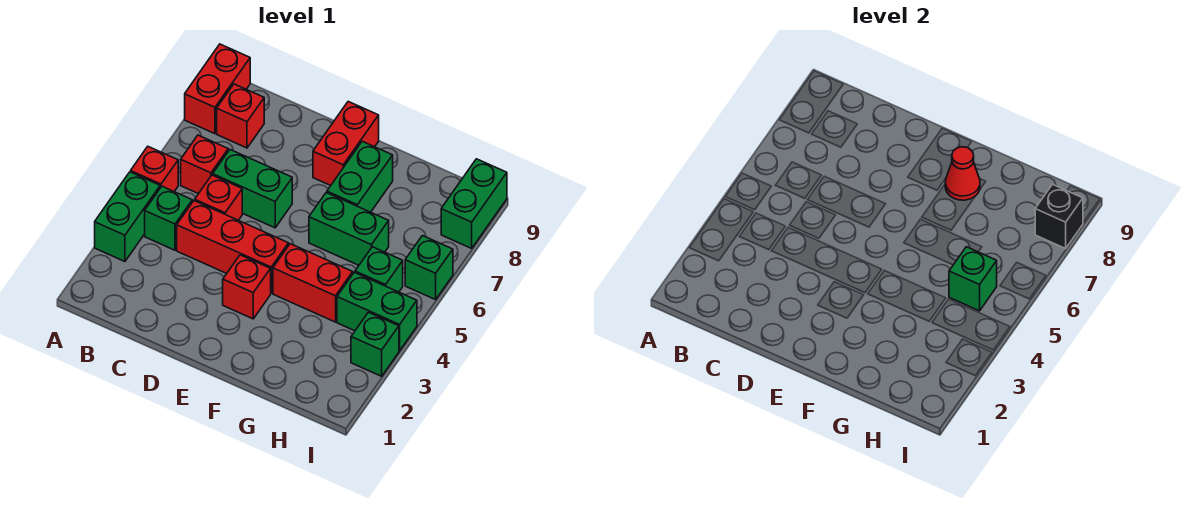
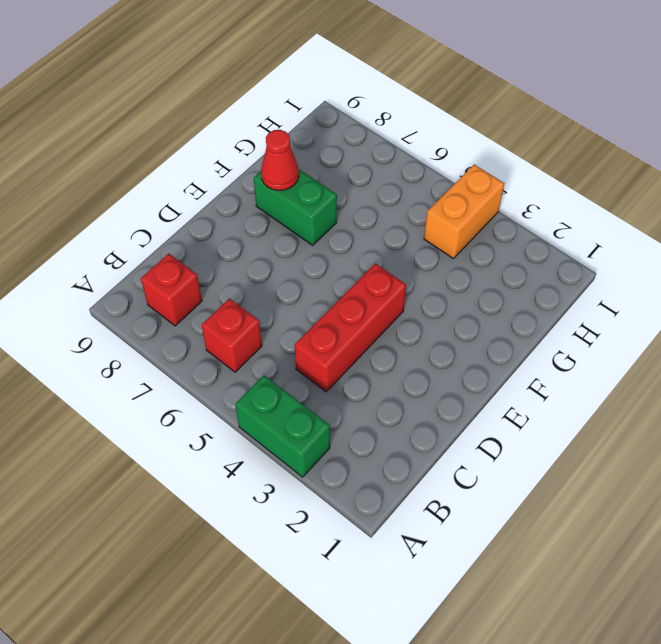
orange 1x2 brick [424,165,504,259] -> green 1x2 brick [337,272,417,351]
none -> red 1x1 brick [131,147,178,191]
none -> red 1x2 brick [185,44,250,134]
none -> green 1x1 brick [145,186,192,250]

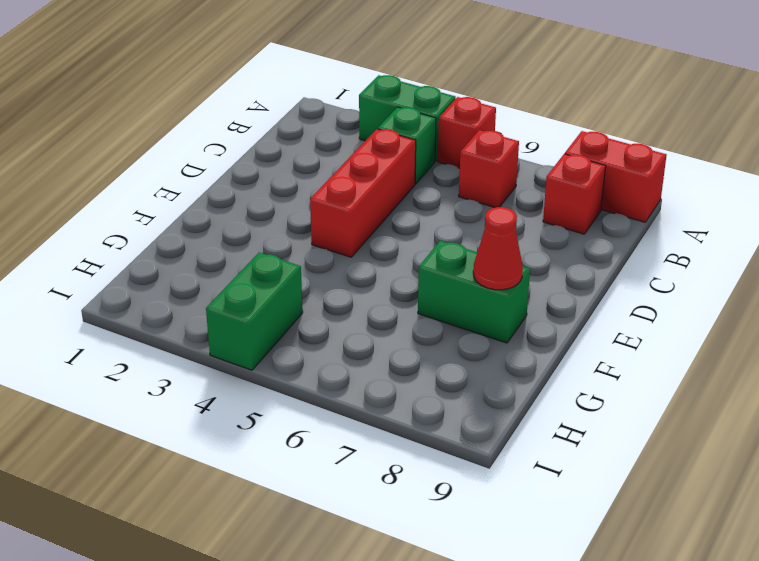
none -> red 1x1 brick [195,175,242,220]
none -> green 1x2 brick [213,150,292,228]
none -> red 1x1 brick [223,255,271,319]

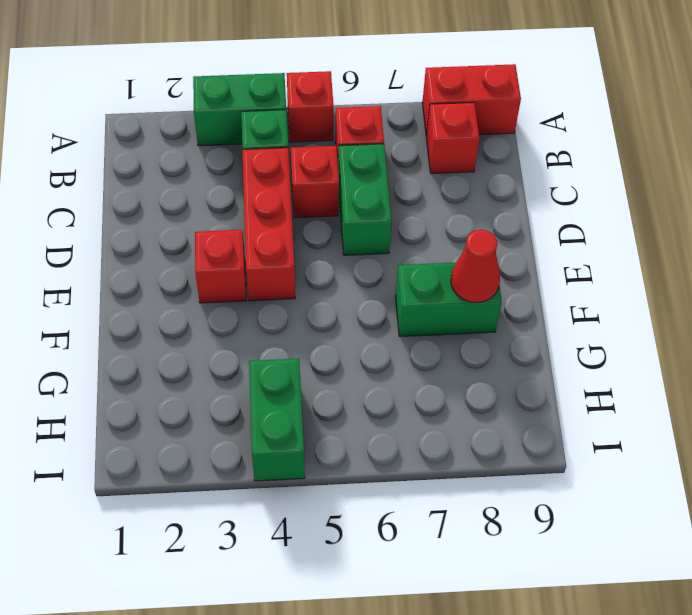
none -> red 1x2 brick [313,102,379,186]
none -> red 1x2 brick [273,244,353,322]
none -> green 1x2 brick [309,193,389,265]

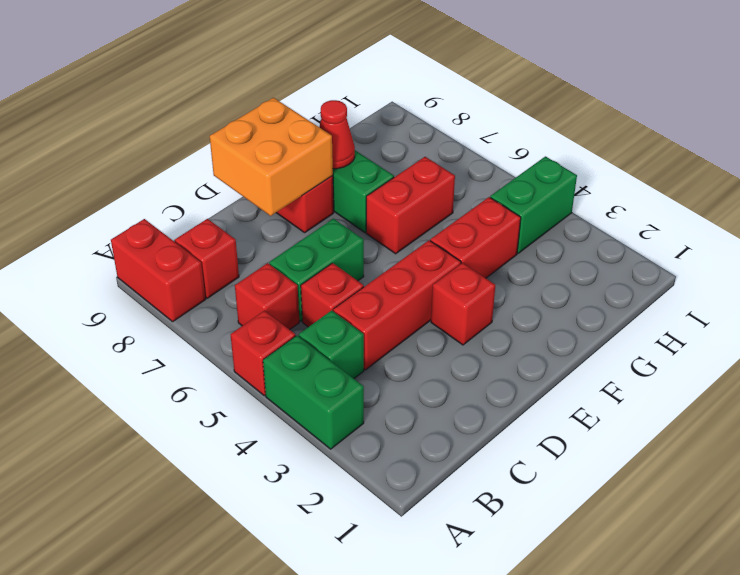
orange 2x2 brick [210,98,333,216] -> none
red 1x2 brick [366,157,455,254] -> green 1x2 brick [309,193,389,265]
none -> green 1x1 brick [355,247,403,292]
none -> green 1x1 brick [351,312,399,376]
none -> green 1x1 brick [405,236,453,300]

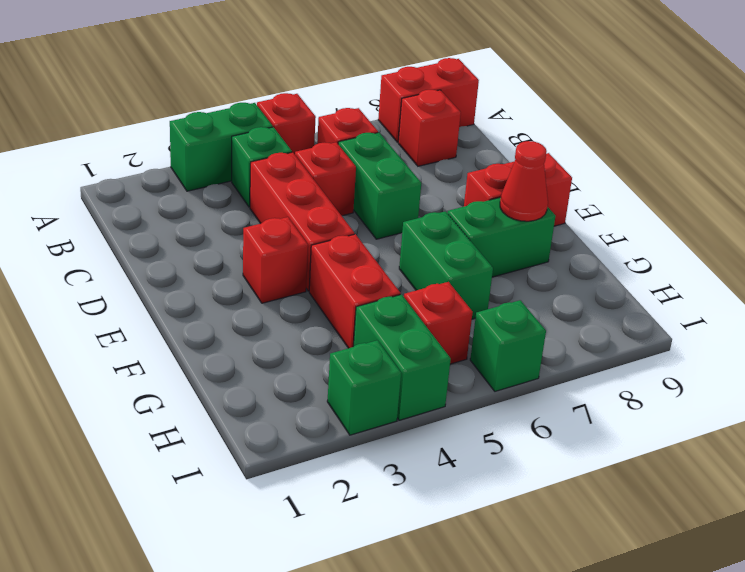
red 1x1 brick [404,282,473,364] -> green 1x1 brick [355,247,403,292]
none -> green 1x2 brick [441,159,507,248]
none -> green 1x1 brick [949,247,997,311]
none -> black 1x1 brick [1035,184,1083,248]

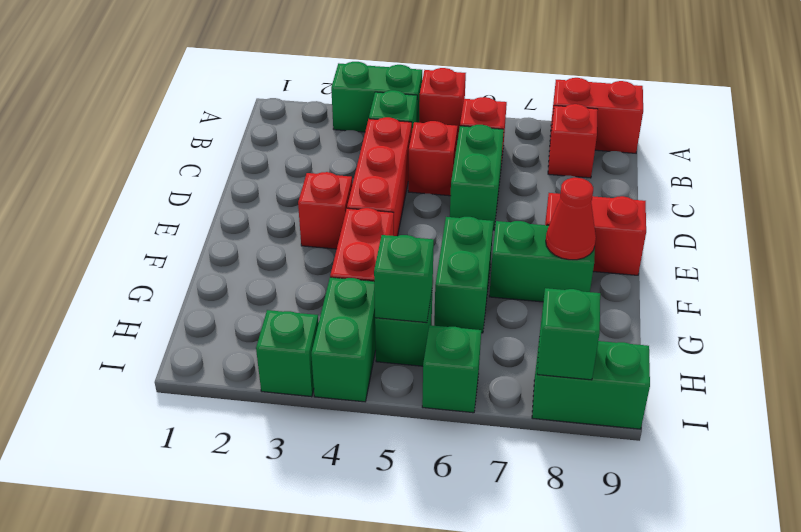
green 1x1 brick [537,288,600,380] -> black 1x1 brick [1035,184,1083,248]

